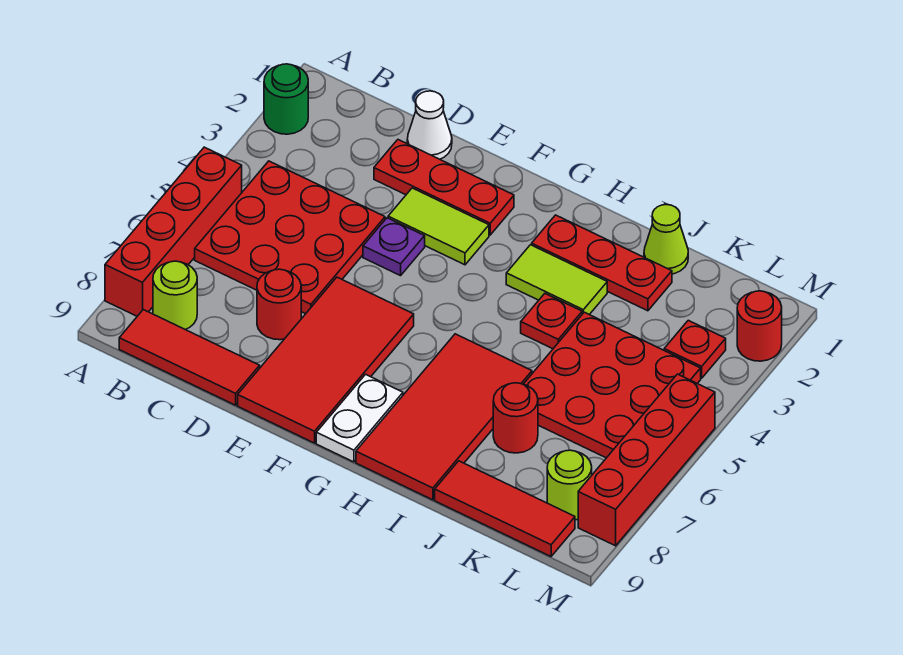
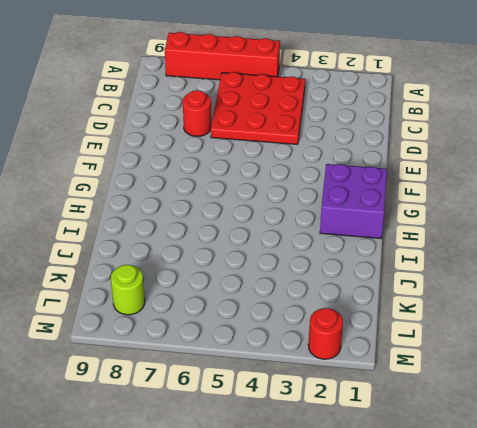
purple 2x2 brick [320,164,387,238] -> red 1x3 plate [532,215,672,311]
none -> green 1x1 round brick [264,64,308,134]
none -> lime 1x1 round brick [153,261,197,330]
none -> red 1x3 tile [119,310,260,405]

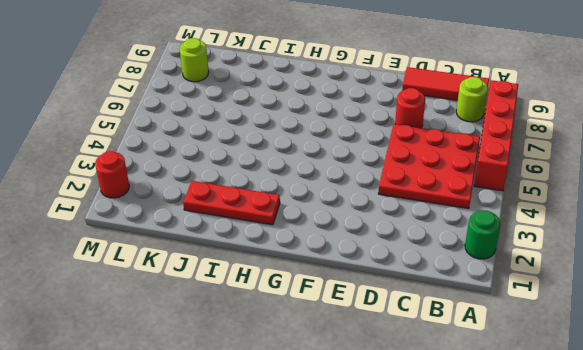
none -> white 1x1 cone [407,91,452,159]
none -> red 1x3 plate [374,140,514,235]
none -> lime 1x2 tile [388,188,489,265]

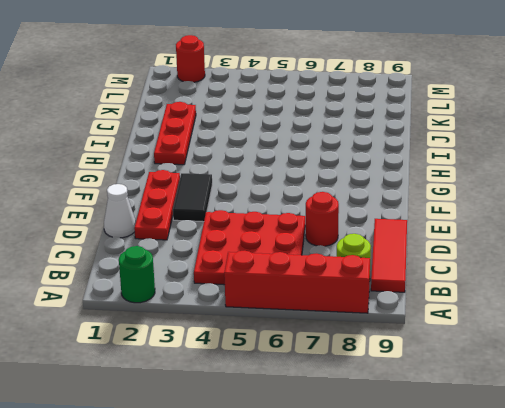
black 1x2 tile [173,173,212,222] -> lime 1x2 tile [388,188,489,265]
none -> purple 1x1 plate [363,218,425,276]
none -> red 2x4 tile [238,277,414,443]
none -> white 1x2 plate [316,374,403,462]

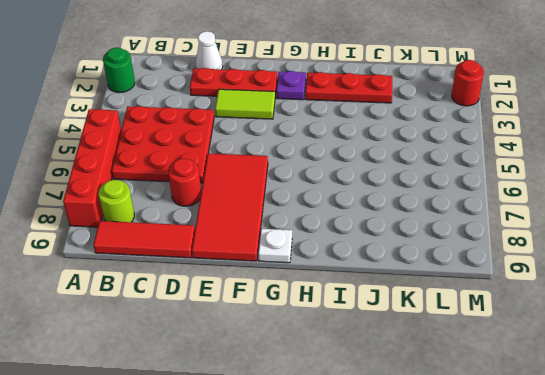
purple 1x1 plate [276,71,306,100] -> purple 1x1 plate moved to [363,218,425,276]
white 1x1 plate [258,229,292,263] -> white 1x2 plate [316,374,403,462]
none -> lime 1x2 tile [506,245,607,315]
none -> red 2x4 tile [356,334,532,500]
none -> red 1x1 plate [521,294,582,349]

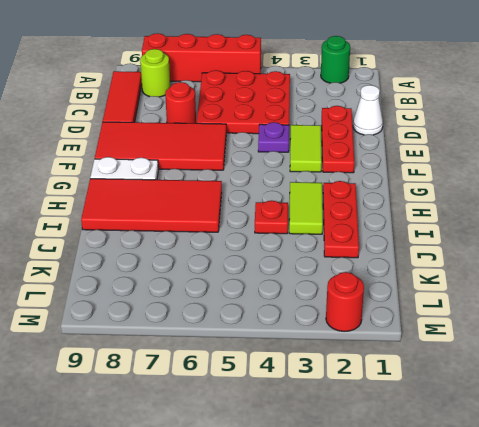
none -> lime 1x1 cone [644,205,688,274]
none -> red 3x3 plate [524,312,701,458]
none -> red 1x1 round brick [493,383,538,453]

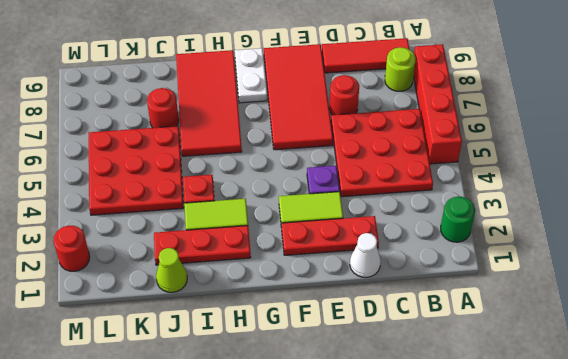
none -> red 1x3 tile [435,461,575,556]
none -> red 1x1 plate [664,320,726,378]
none -> lime 1x1 round brick [547,450,592,520]

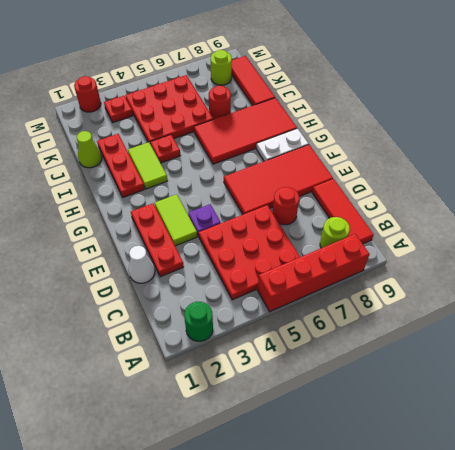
none -> red 1x4 brick [578,374,715,546]

